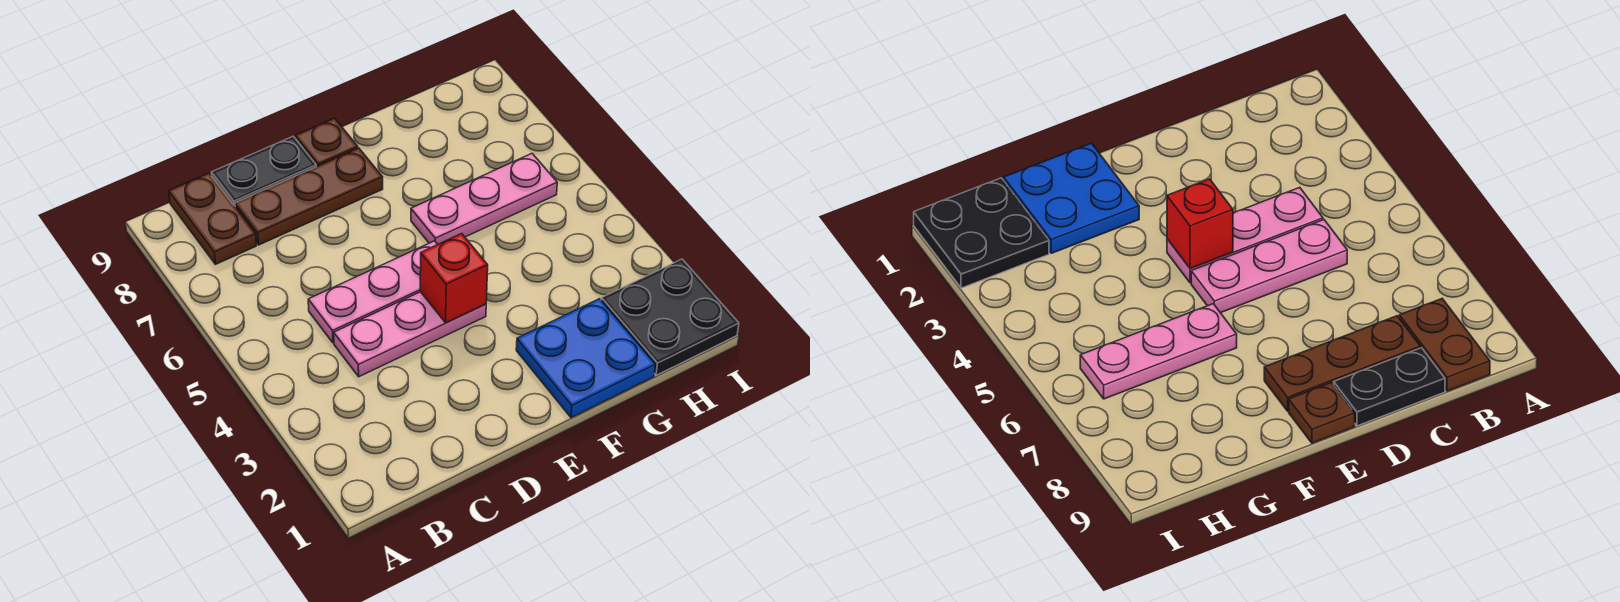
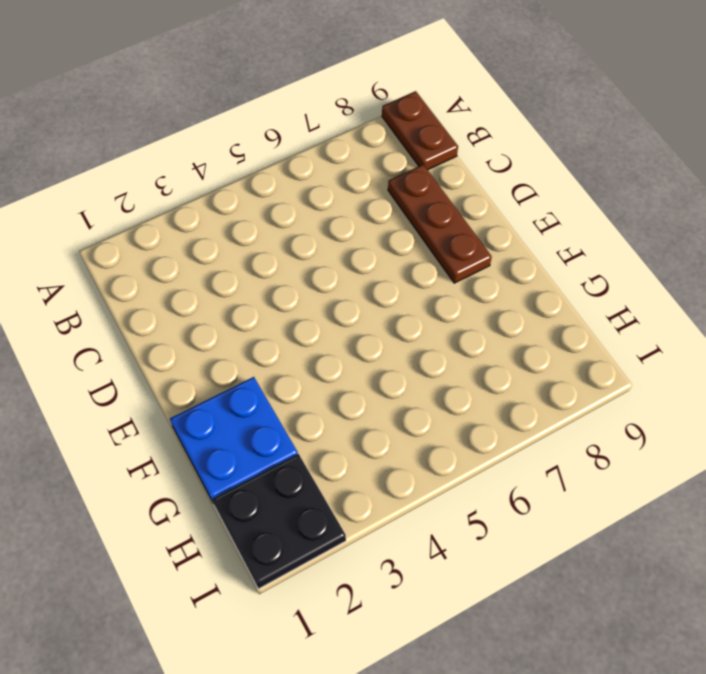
brown 1x2 plate [382,91,458,170] -> brown 1x2 plate turned to [169,173,256,264]
none -> pink 1x3 plate [334,292,486,377]
none -> pink 1x3 plate [308,241,438,343]

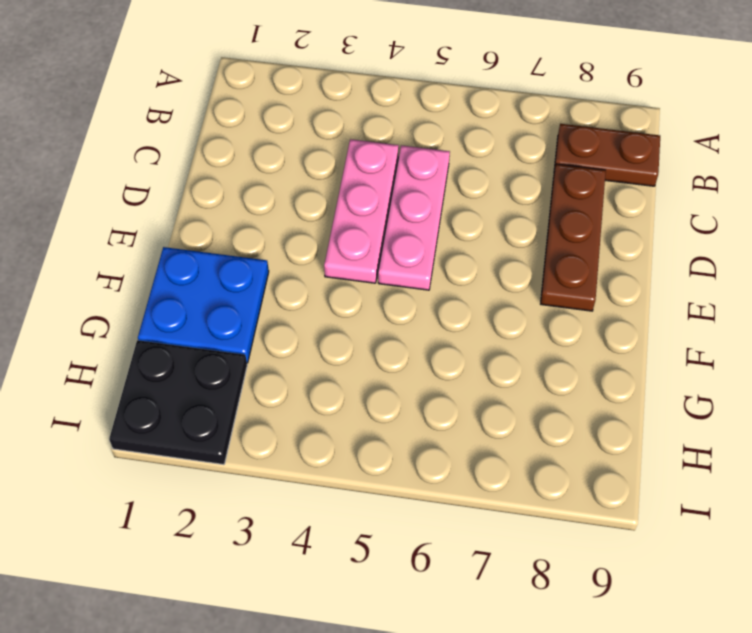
none -> black 1x2 plate [211,136,316,206]
none -> brown 1x1 plate [295,118,358,167]

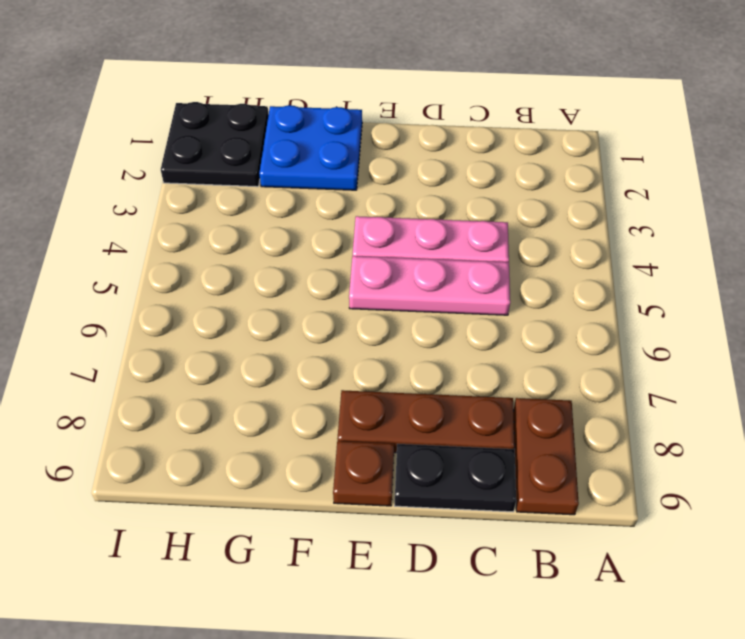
none -> pink 1x3 plate [411,154,557,244]
none -> red 1x1 brick [420,234,488,323]

